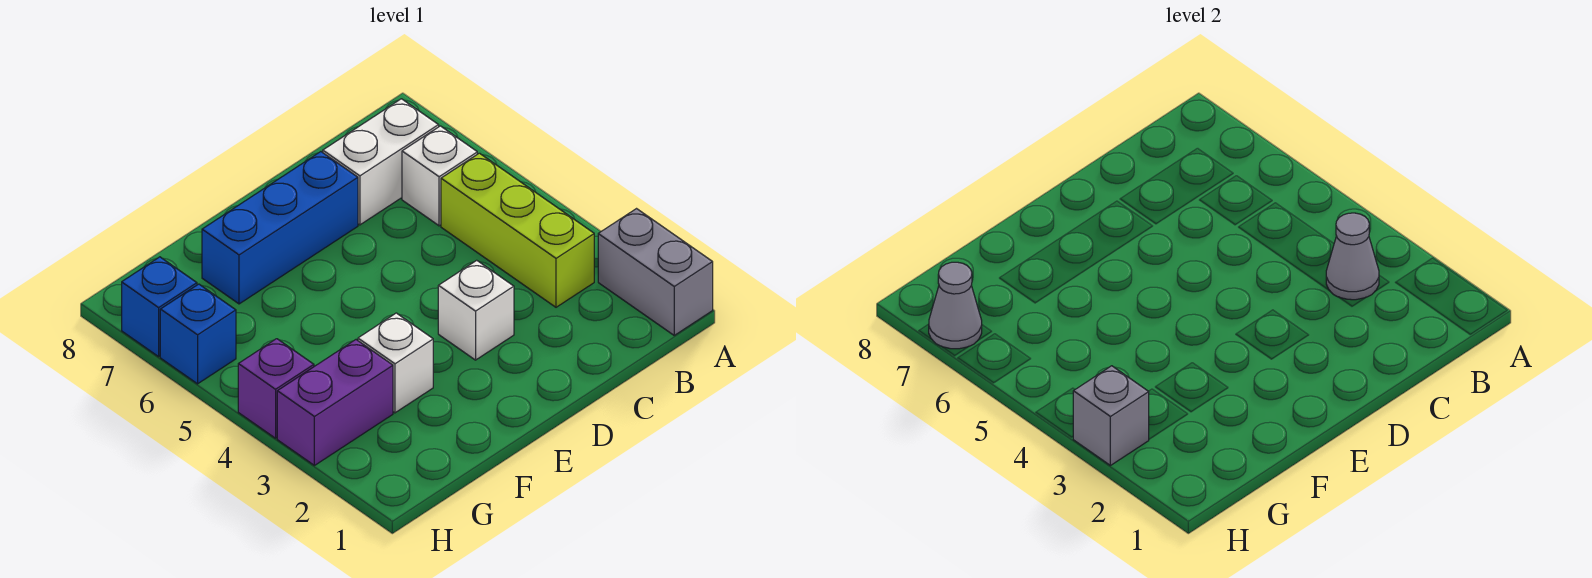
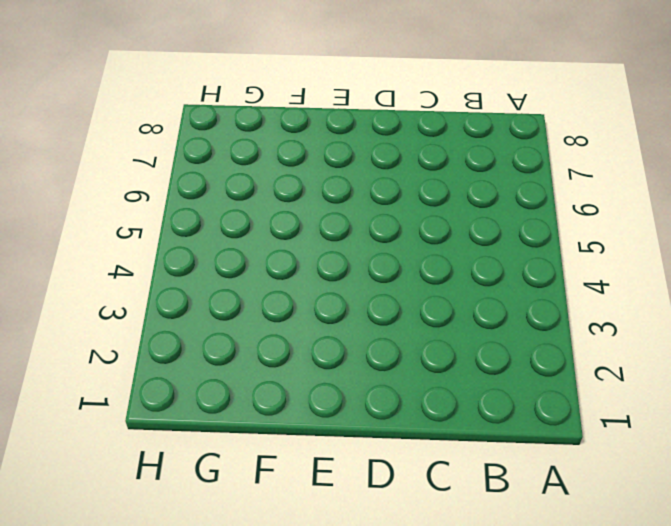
none -> grey 1x2 brick [598,209,713,335]
none -> lime 1x3 brick [441,153,594,307]
none -> white 1x1 brick [402,126,477,226]

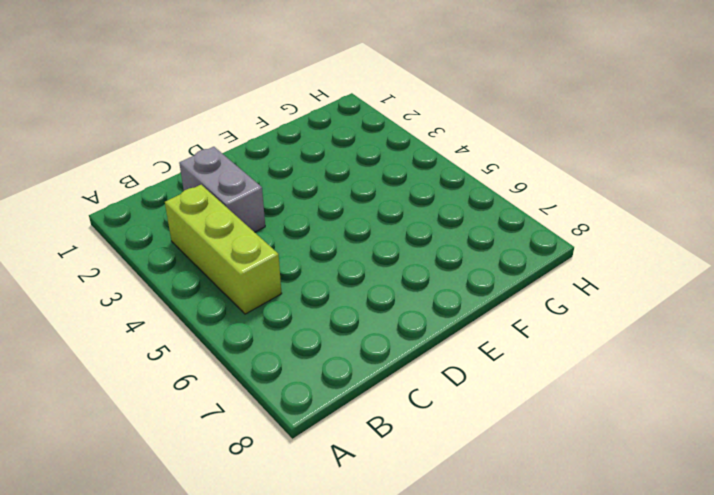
grey 1x2 brick [179,147,265,232] -> grey 1x2 brick moved to [598,209,713,335]
none -> white 1x1 brick [402,126,477,226]
none -> white 1x2 brick [323,99,439,225]
none -> white 1x1 brick [438,260,514,360]

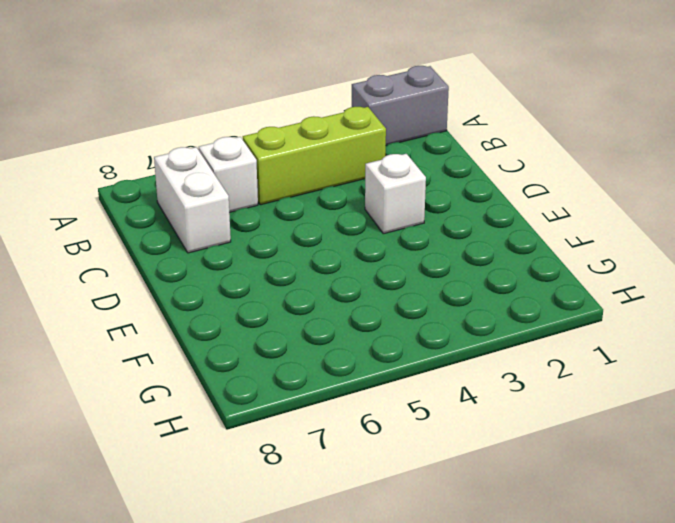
none -> blue 1x3 brick [202,152,358,304]
none -> white 1x1 brick [358,313,433,413]
none -> purple 1x2 brick [277,340,393,465]

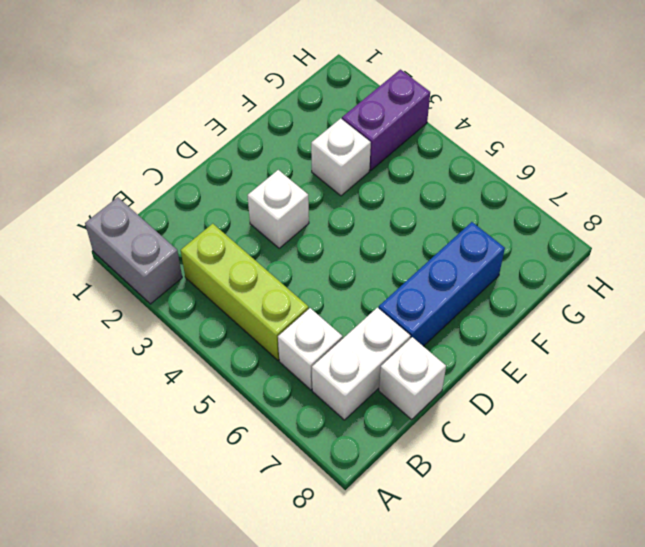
white 1x1 brick [379,337,446,419] -> none
none -> purple 1x1 brick [238,339,314,438]
none -> blue 1x1 brick [160,284,236,384]
none -> blue 1x1 brick [122,257,197,357]

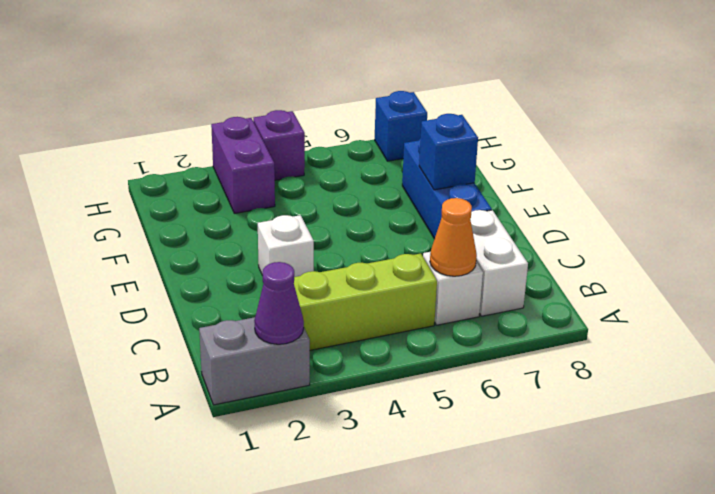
purple 1x1 cone [254,262,304,344] -> none
orange 1x1 cone [430,198,477,276] -> none
blue 1x1 brick [419,114,478,190] -> blue 1x1 brick moved to [160,284,236,384]
none -> white 1x1 brick [358,313,433,413]
none -> grey 1x1 cone [1326,213,1379,300]
none -> grey 1x1 brick [1073,366,1149,465]

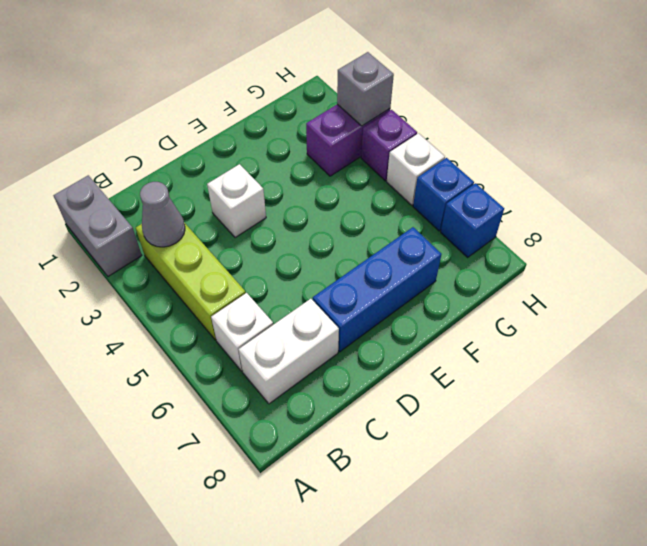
white 1x1 brick [387,133,445,205] -> white 1x1 brick moved to [358,313,433,413]
none -> grey 1x1 cone [929,262,982,349]

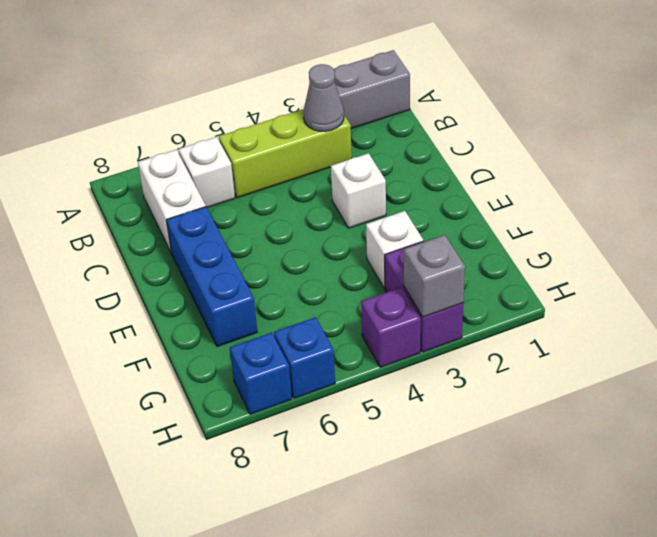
none -> grey 1x1 cone [929,262,982,349]

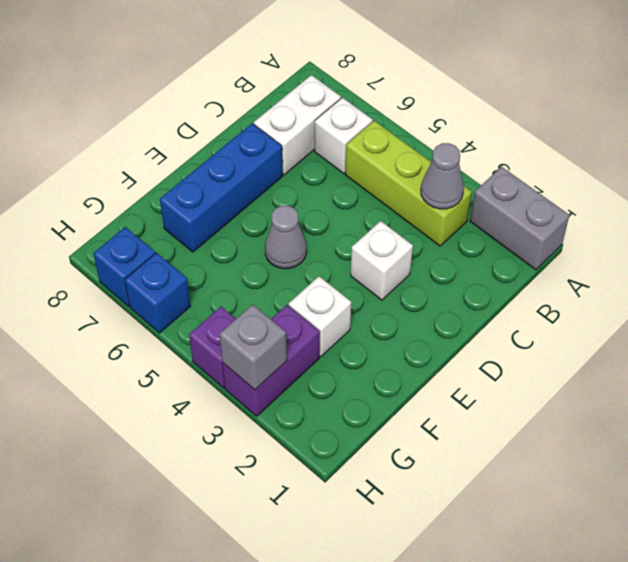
grey 1x1 cone [265,205,307,269] -> grey 1x1 cone moved to [929,262,982,349]

